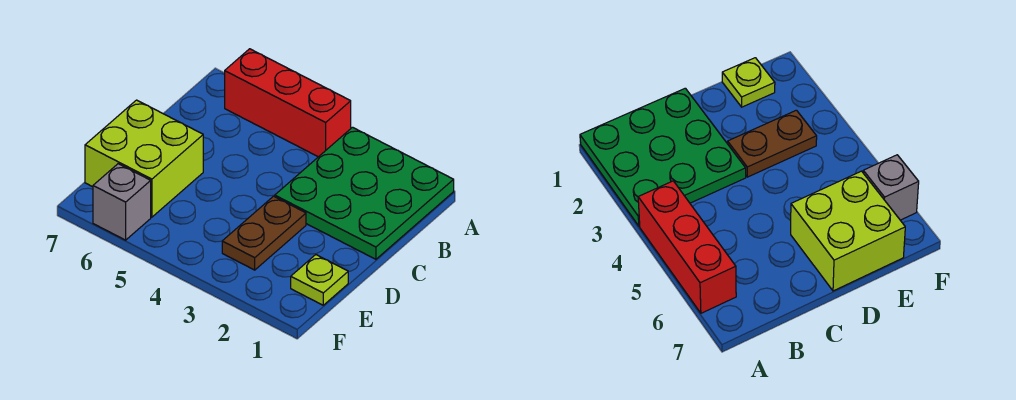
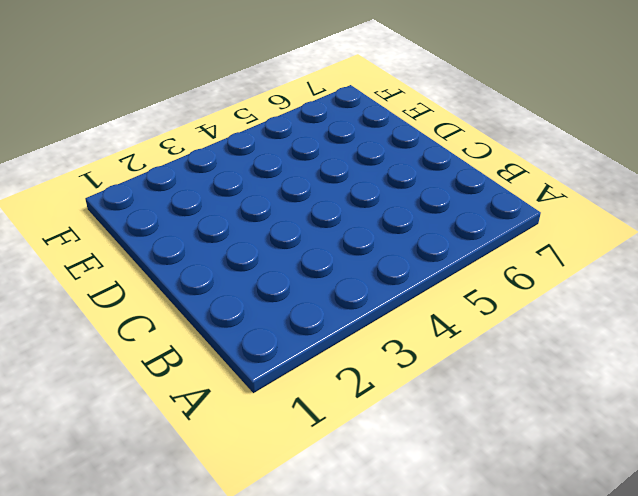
none -> green 3x3 plate [275,127,454,259]
none -> red 1x3 brick [225,49,351,157]

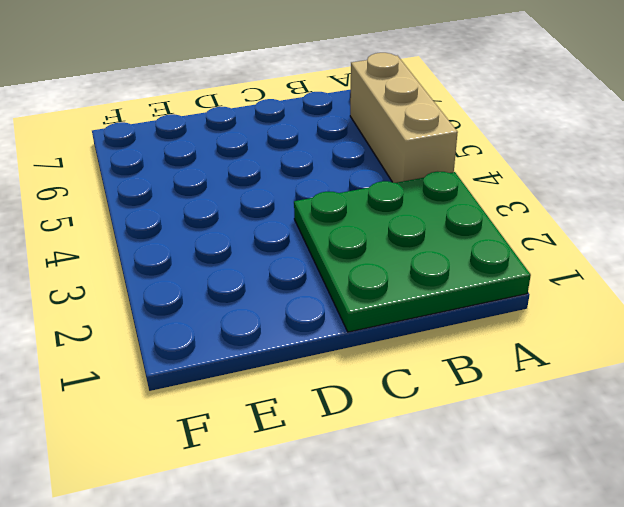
tan 1x3 brick [350,53,458,183] -> red 1x3 brick [225,49,351,157]
none -> brown 1x2 plate [222,196,306,270]
none -> lime 2x2 brick [85,100,203,217]

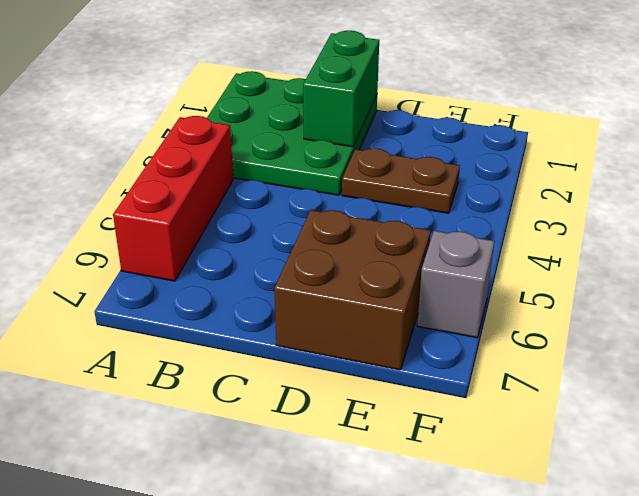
green 1x2 brick [303,31,379,147] -> none
brown 2x2 brick [274,210,431,370] -> lime 2x2 brick [85,100,203,217]
none -> lime 1x1 plate [291,255,348,305]

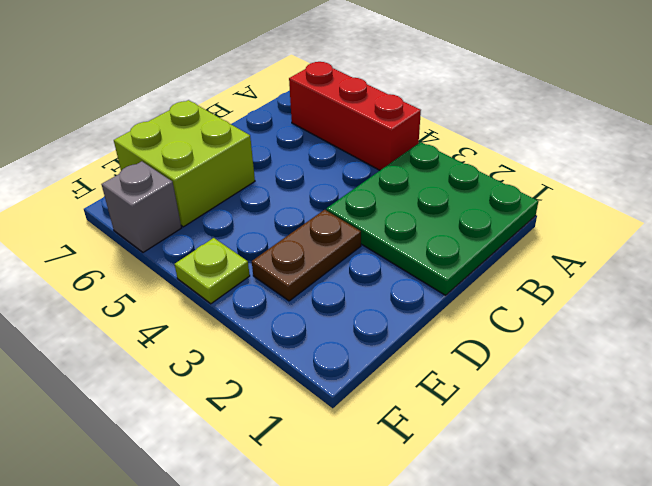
lime 1x1 plate [175,238,250,304] -> lime 1x1 plate moved to [291,255,348,305]

